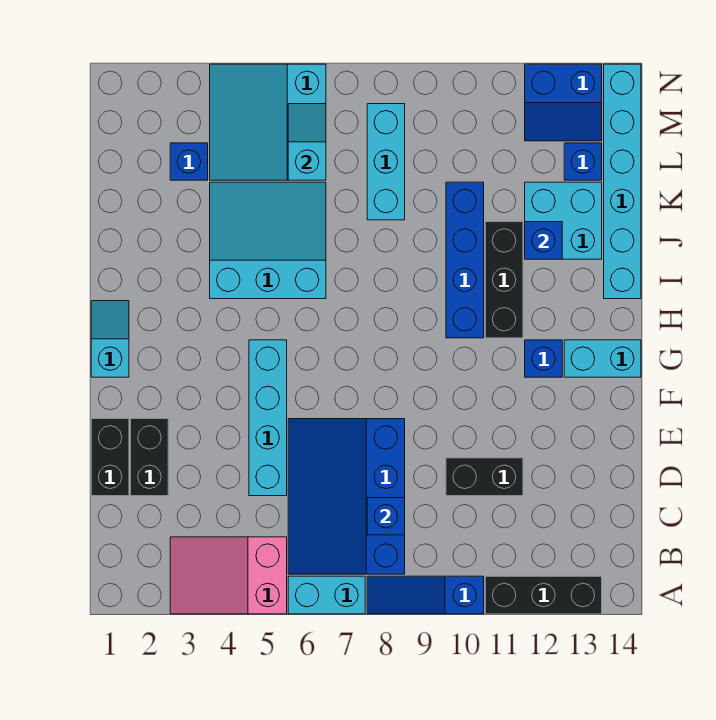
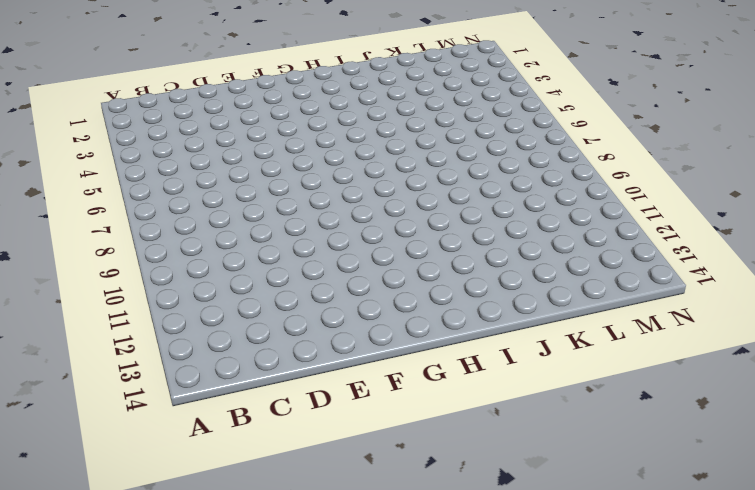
none -> pink 2x3 slope [170,537,287,614]
none -> cyan 1x2 brick [288,576,365,614]
none -> blue 1x3 slope [367,576,484,614]

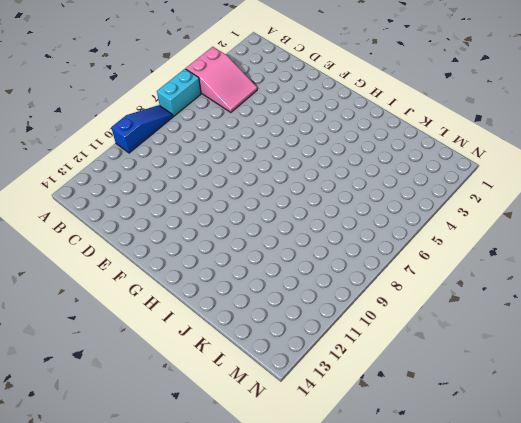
pink 2x3 slope [186,47,257,112] -> pink 2x3 slope turned to [170,537,287,614]
none -> black 1x3 brick [485,576,602,614]
none -> blue 3x4 slope [288,419,405,574]
none -> black 1x2 brick [91,419,129,496]

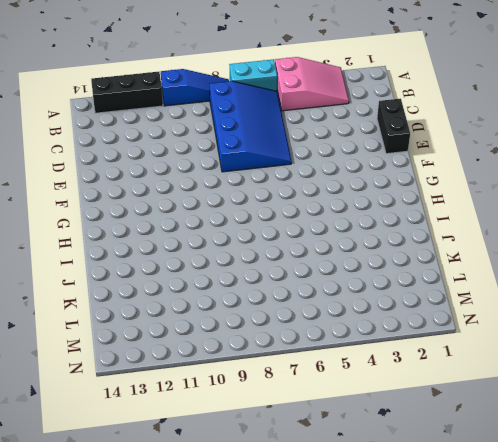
none -> black 1x2 brick [131,419,168,496]
none -> cyan 1x4 brick [249,340,287,496]
none -> black 1x2 brick [446,458,523,496]

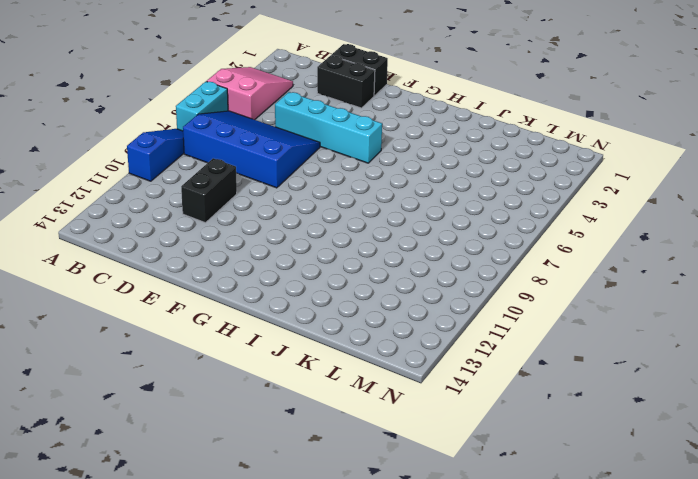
none -> black 1x3 brick [485,576,602,614]
none -> cyan 1x2 slope [91,301,129,377]
none -> blue 1x1 brick [525,340,562,377]

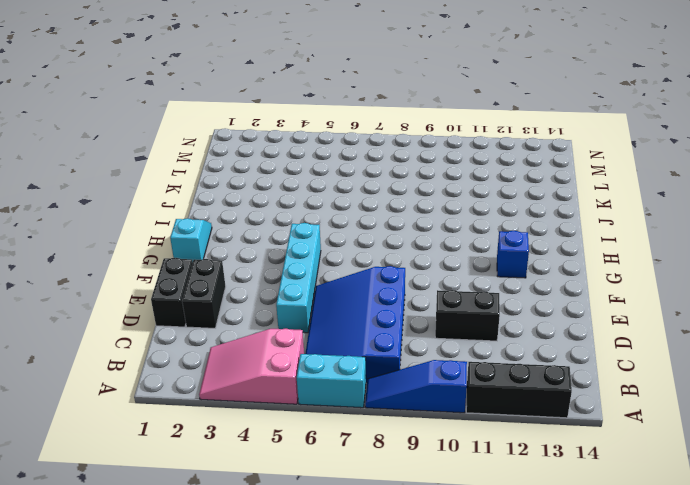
none -> cyan 1x2 brick [564,340,641,377]
none -> blue 1x4 brick [446,182,484,338]
none -> black 1x3 brick [485,222,523,338]

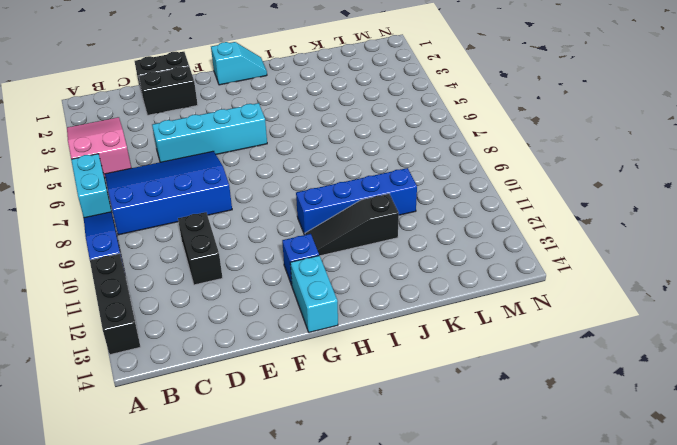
black 1x3 slope [305,194,399,256] -> black 1x3 brick [485,222,523,338]
none -> cyan 3x3 slope [210,182,326,299]
none -> cyan 1x6 brick [604,64,641,299]
none -> cyan 2x2 brick [525,182,602,259]

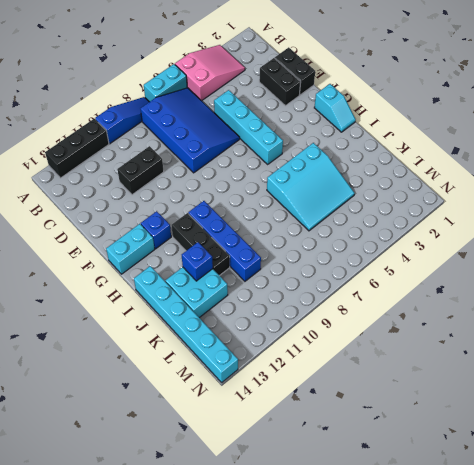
none -> cyan 1x3 brick [367,104,405,220]
none -> blue 1x1 brick [170,143,208,180]
none -> cyan 3x3 slope [210,64,326,180]

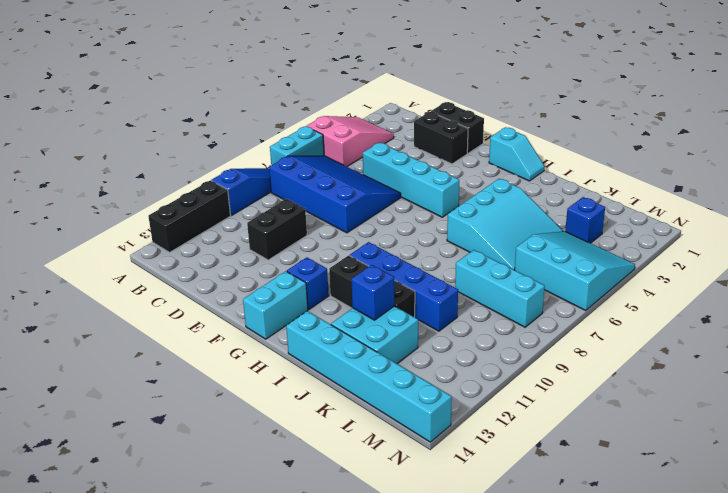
none -> blue 1x1 brick [564,143,602,180]
none -> blue 2x2 slope [525,64,602,141]
none -> blue 1x1 brick [367,498,405,535]

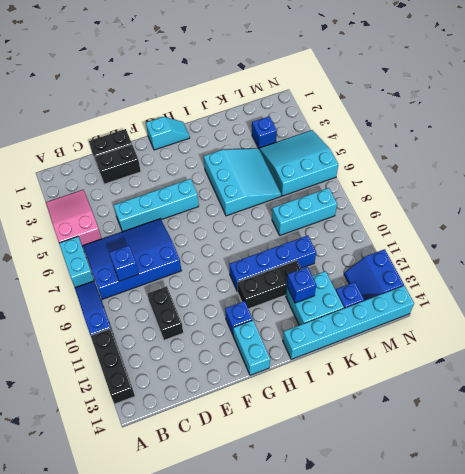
none -> cyan 1x2 slope [288,104,326,180]

